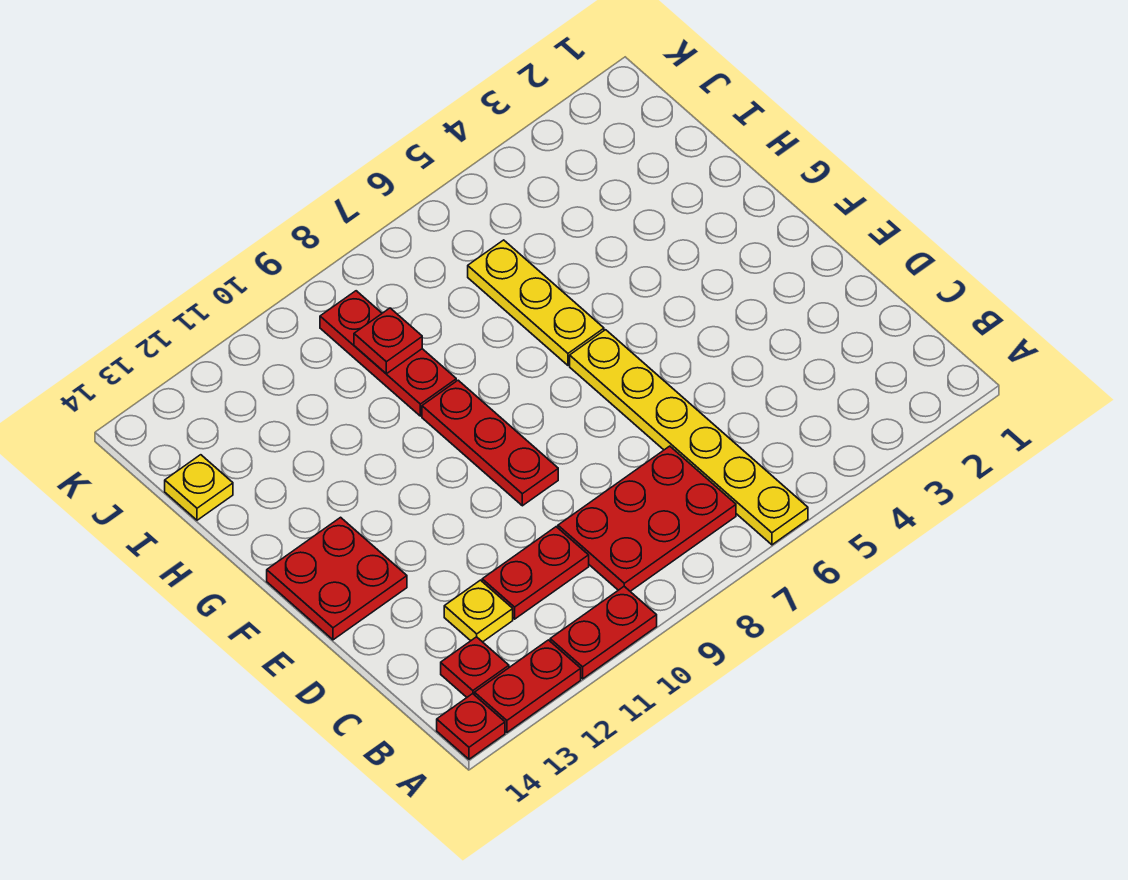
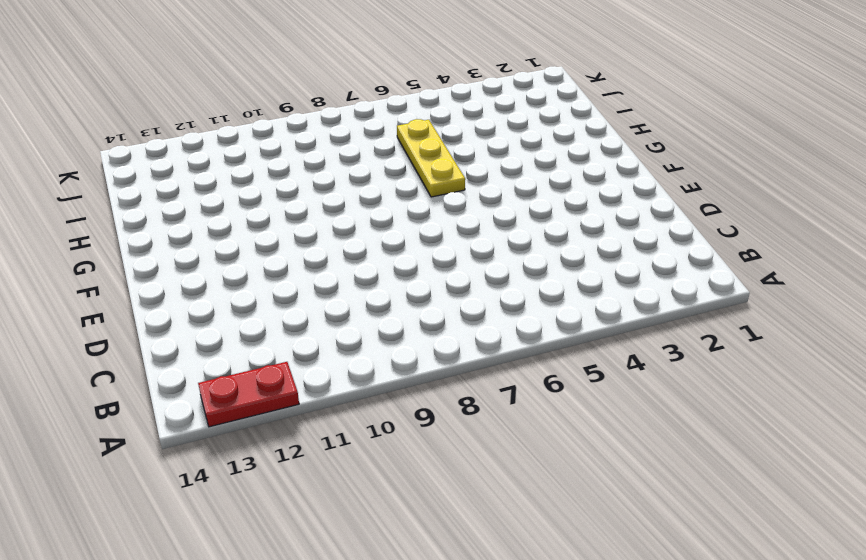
none -> yellow 1x6 plate [570,330,808,545]
none -> red 1x2 plate [550,587,657,679]
none -> red 1x1 plate [437,694,505,759]

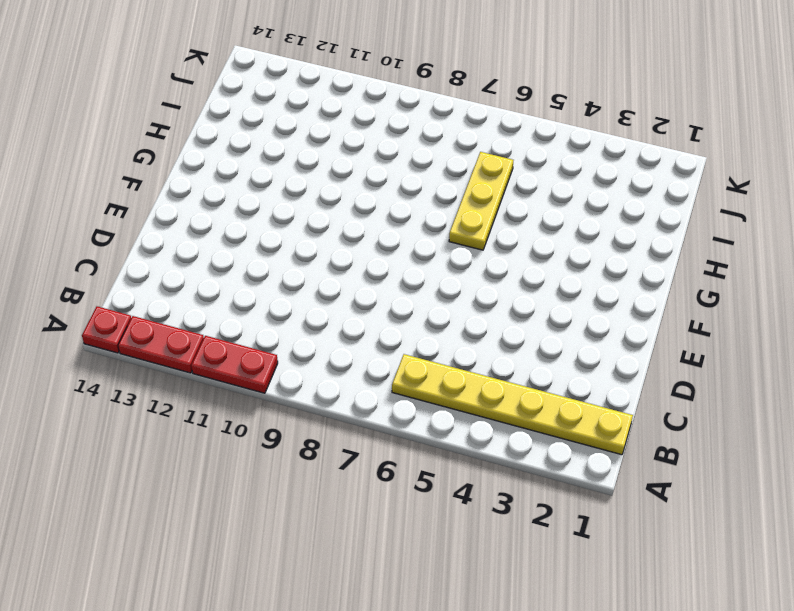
yellow 1x6 plate [392,354,633,455] -> yellow 1x6 plate turned to [570,330,808,545]
none -> red 2x3 plate [558,446,736,591]
none -> red 1x1 plate [441,637,509,697]
none -> red 1x2 plate [482,527,589,619]

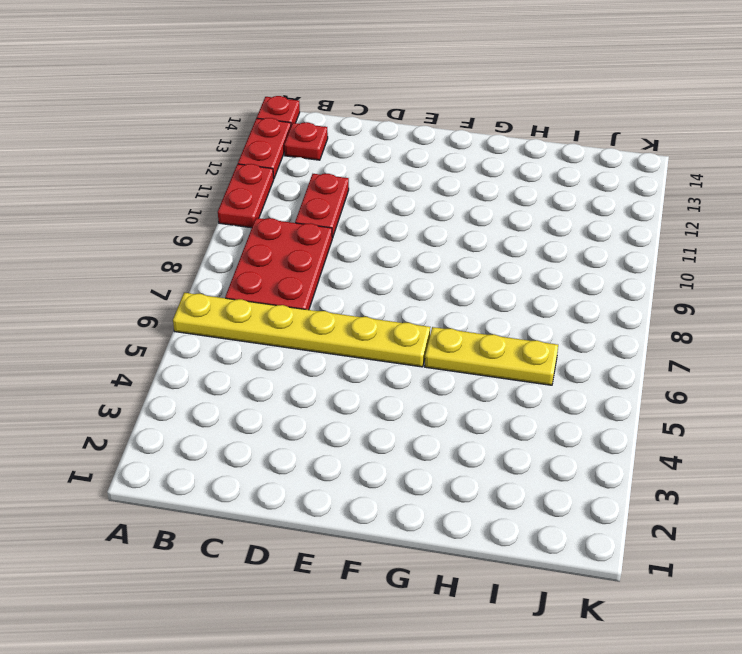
none -> yellow 1x1 plate [444,580,513,642]
none -> red 1x3 plate [422,380,558,506]
none -> red 2x2 plate [267,517,407,640]

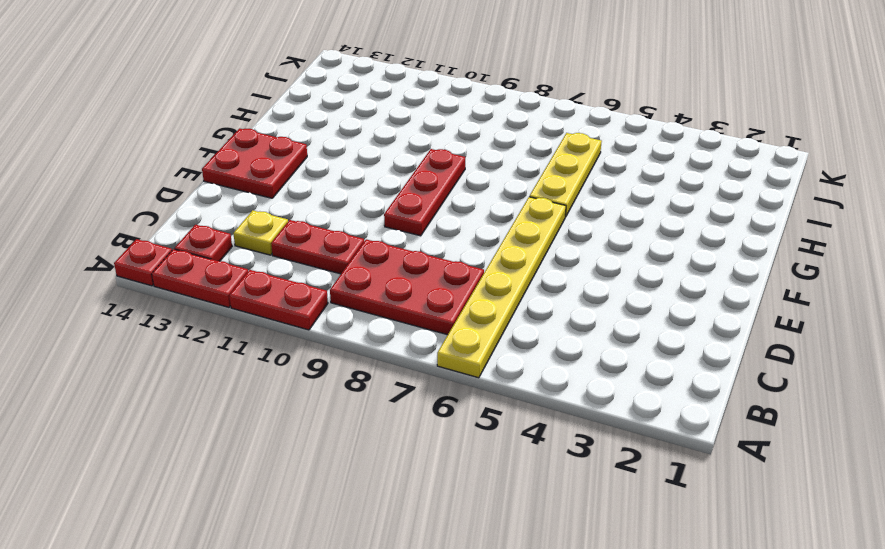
none -> red 1x3 plate [320,291,456,416]
none -> yellow 1x1 plate [165,455,233,520]
none -> red 1x1 plate [354,308,422,374]

